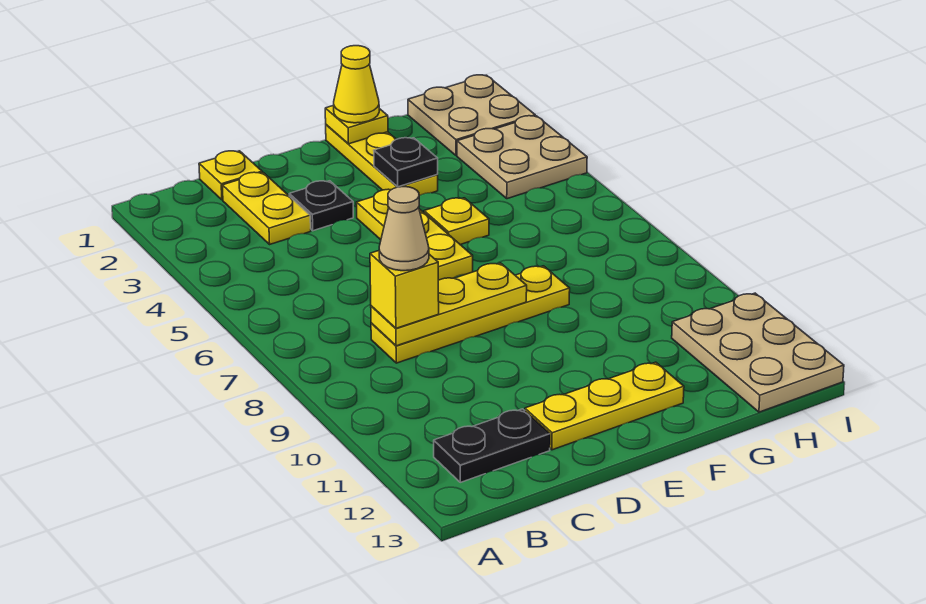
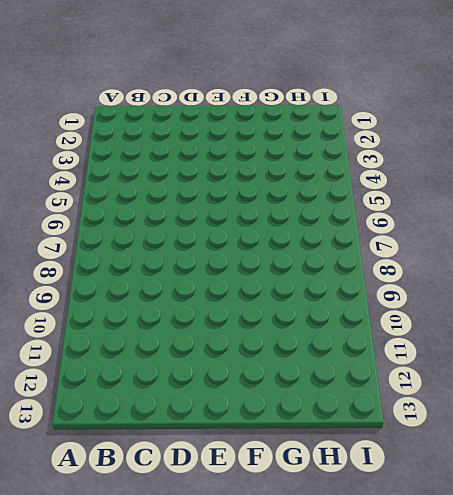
none -> black 1x2 plate [434,409,550,482]
none -> yellow 1x1 plate [199,151,262,200]
none -> yellow 1x2 plate [222,172,311,244]

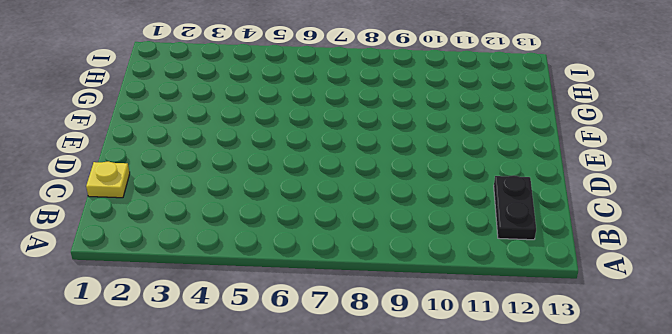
none -> yellow 1x2 plate [222,172,311,244]
none -> yellow 1x4 plate [371,266,570,363]
none -> black 1x1 plate [289,181,353,231]

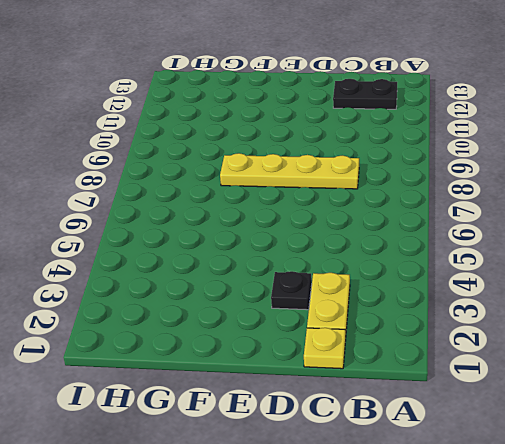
none -> yellow 1x3 plate [525,362,684,450]
none -> yellow 1x3 plate [356,189,473,280]
none -> yellow 1x3 plate [326,125,438,196]

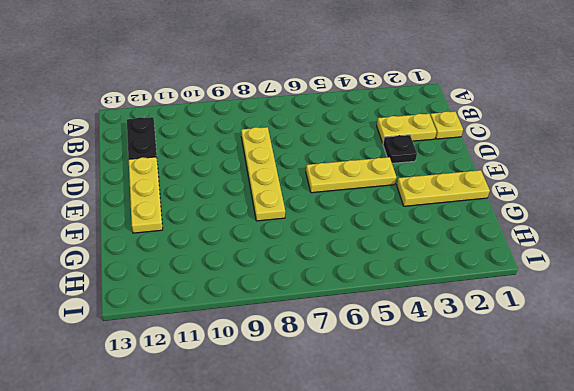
none -> yellow 1x1 plate [424,198,489,245]
none -> tan 2x2 plate [408,75,535,156]
none -> tan 2x2 plate [457,116,587,199]

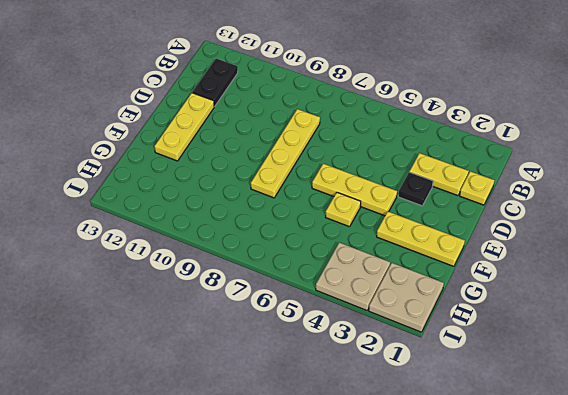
none -> tan 2x3 plate [672,293,844,412]
none -> yellow 1x3 plate [371,263,527,346]
none -> yellow 1x1 plate [325,105,388,144]

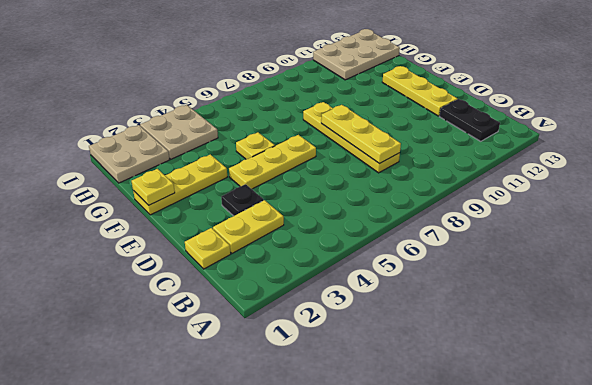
none -> black 1x1 plate [374,138,438,187]
none -> yellow 1x1 brick [370,251,439,328]
none -> yellow 1x1 cone [334,46,379,123]

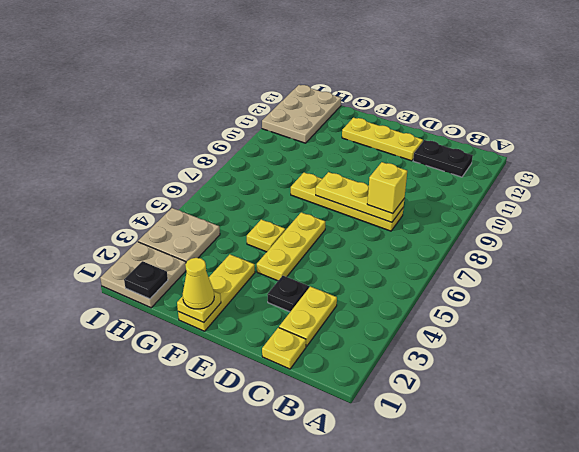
black 1x1 plate [124,261,168,299] -> black 1x1 plate moved to [374,138,438,187]
none -> tan 1x1 cone [379,187,429,271]

